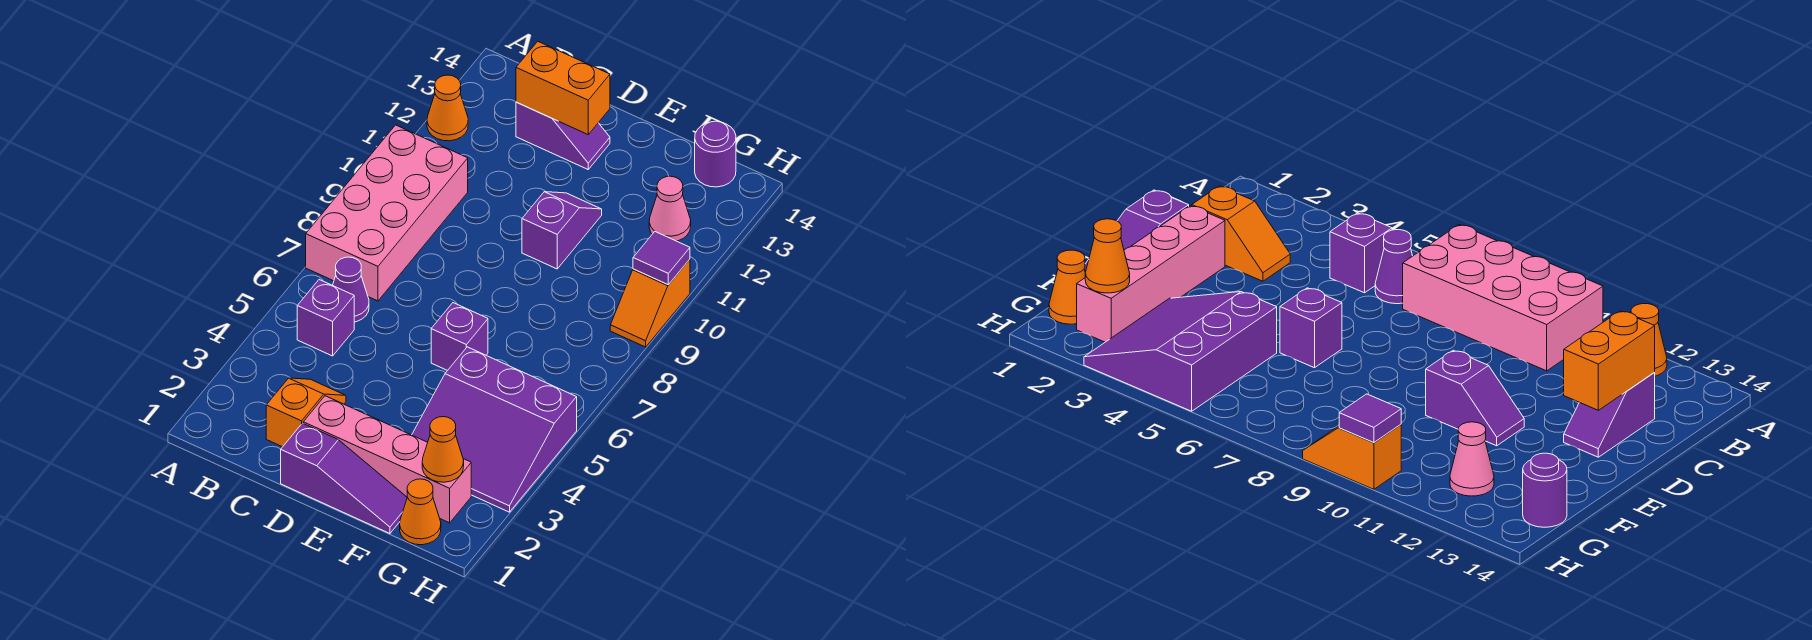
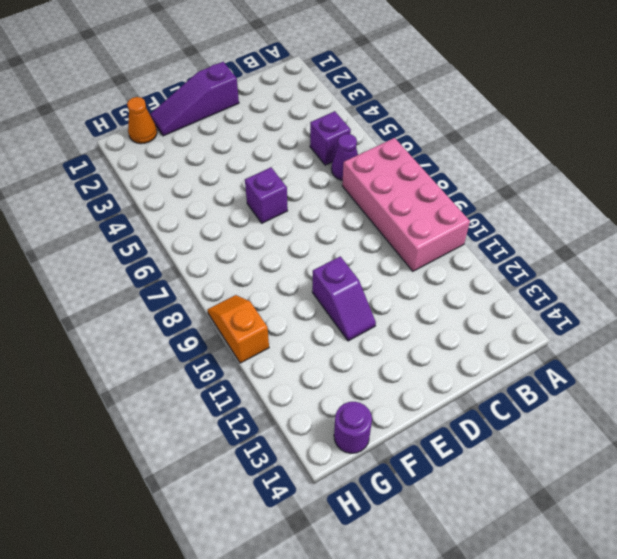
none -> orange 1x1 cone [427,75,468,141]
none -> orange 1x2 slope [266,378,346,447]
none -> purple 1x2 slope [516,102,610,169]

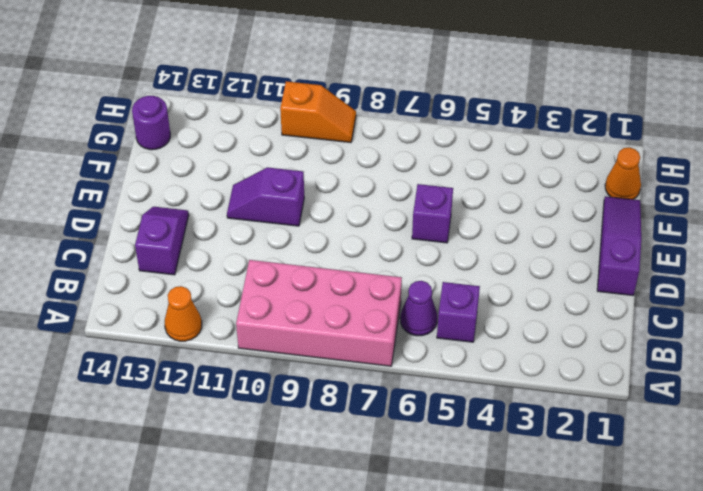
none -> orange 1x2 slope [266,378,346,447]
none -> pink 1x4 brick [303,396,471,523]
none -> purple 3x3 slope [412,347,577,512]

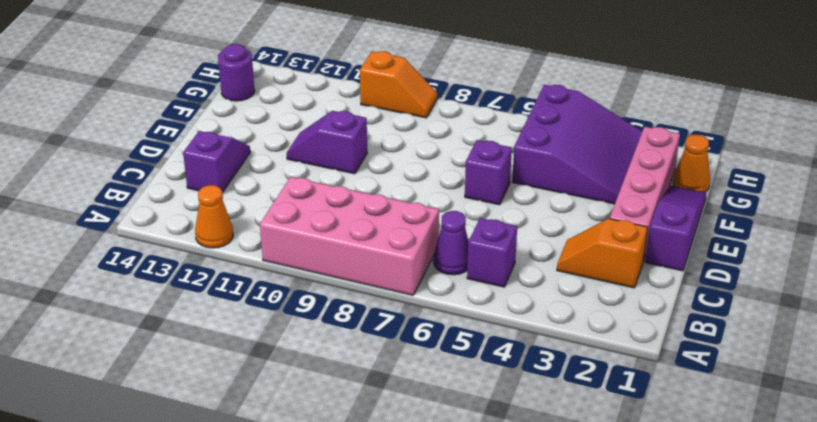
none -> pink 1x1 cone [649,176,691,241]
none -> orange 1x2 brick [516,41,610,134]
none -> orange 1x1 cone [422,417,464,482]

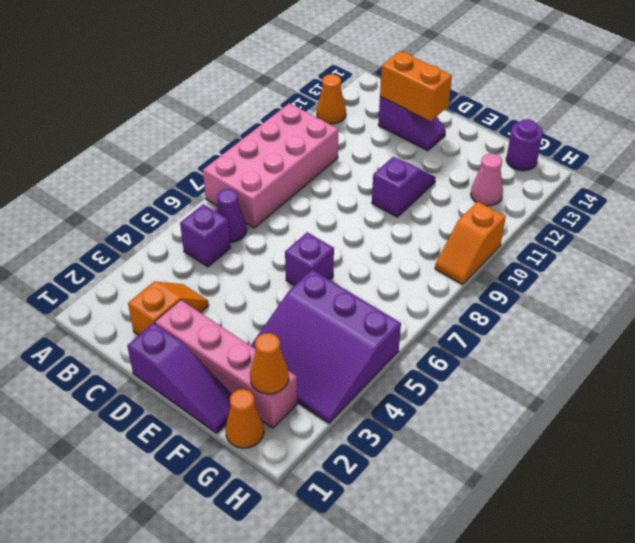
none -> purple 1x1 tile [633,232,690,285]

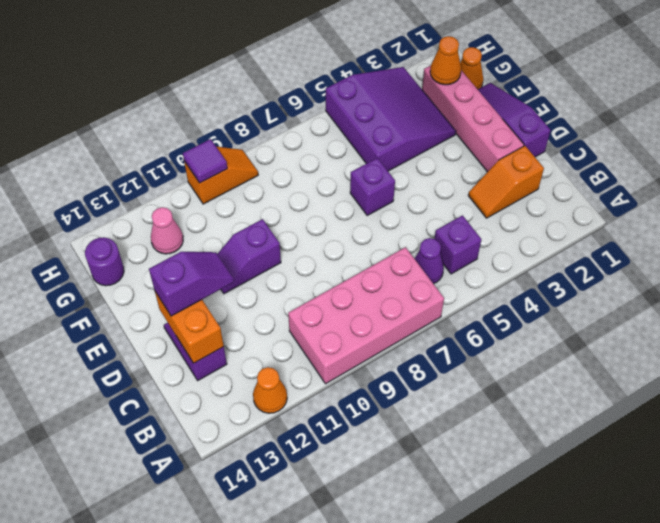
purple 1x2 slope [149,252,234,316] -> none

